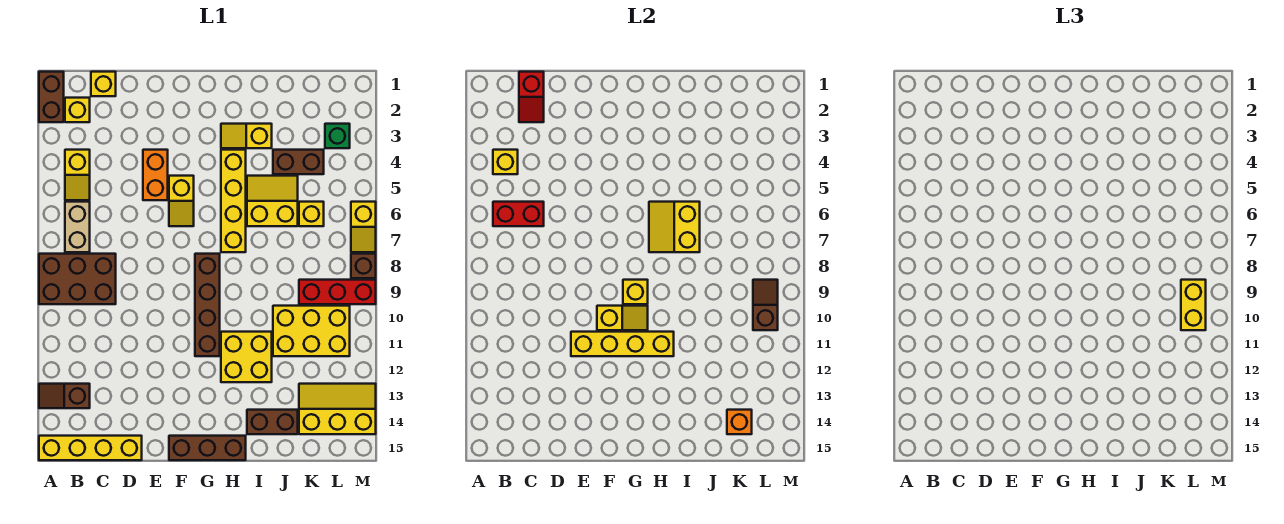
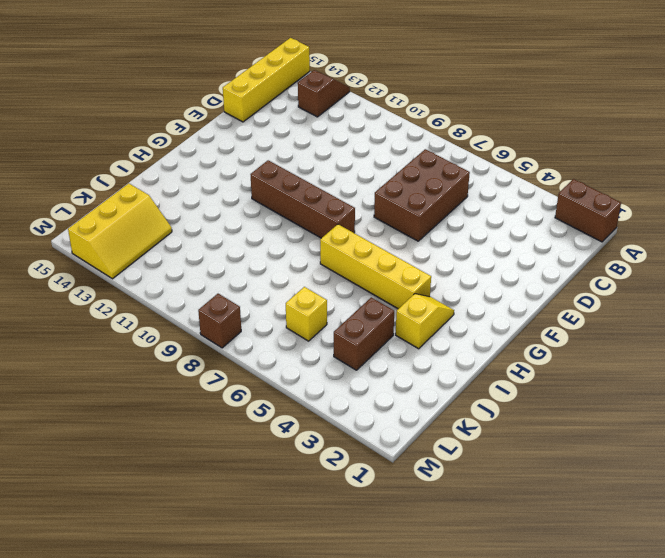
brown 2x3 brick [374,149,470,241] -> brown 2x3 brick moved to [39,254,116,304]
none -> yellow 1x1 brick [65,98,90,122]
none -> yellow 1x2 slope [65,150,90,200]
none -> tan 1x2 brick [65,202,90,252]
none -> yellow 1x1 brick [91,72,116,96]

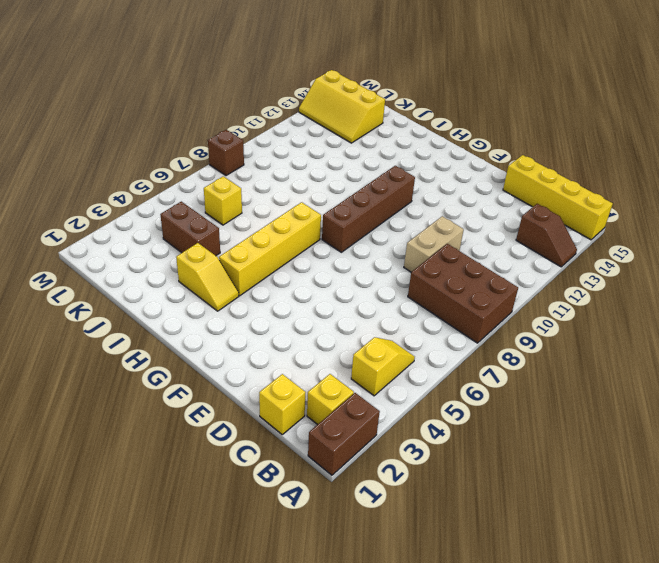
tan 1x2 brick [404,216,464,272] -> tan 1x2 brick moved to [65,202,90,252]
none -> orange 1x2 brick [143,150,168,200]
none -> yellow 1x2 slope [169,176,194,226]
none -> brown 1x3 brick [169,436,246,460]
none -> yellow 2x2 brick [221,332,272,382]

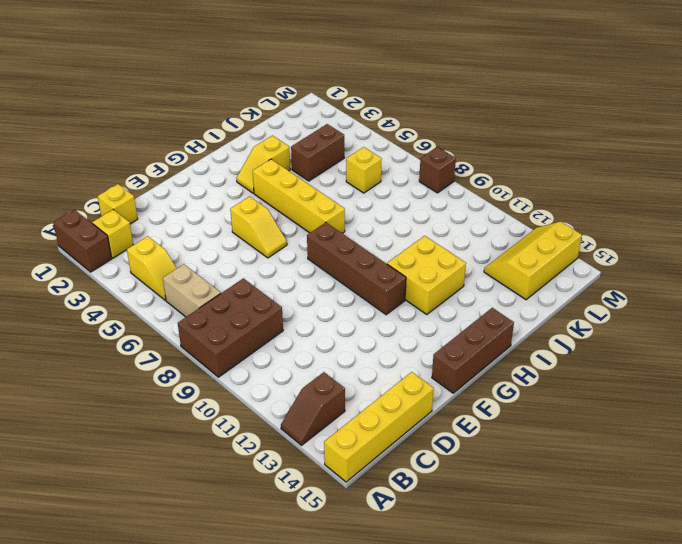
none -> orange 1x2 brick [143,150,168,200]
none -> yellow 2x2 slope [247,176,298,226]
none -> brown 1x2 brick [247,410,298,434]
none -> yellow 2x3 brick [273,306,350,356]

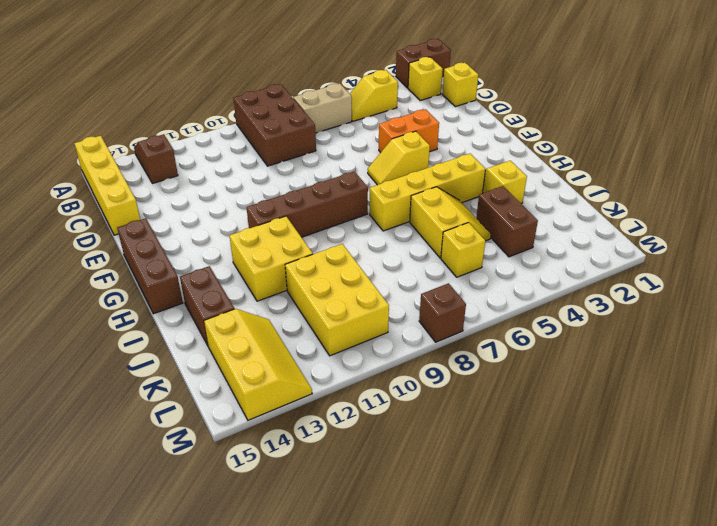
none -> red 1x3 brick [299,280,376,304]
none -> green 1x1 brick [325,124,350,148]
none -> yellow 1x2 slope [351,202,376,252]
none -> yellow 1x1 brick [493,150,518,174]

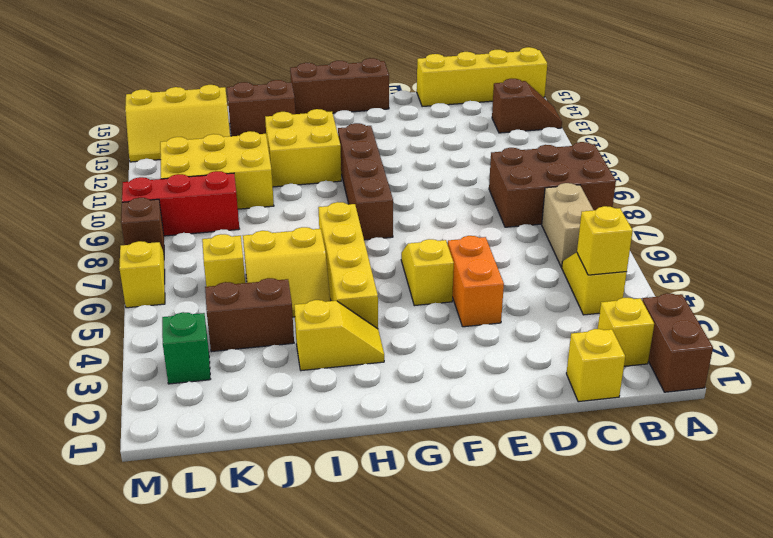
none -> red 1x2 brick [493,202,544,226]
none -> red 1x2 slope [519,72,544,122]
none -> yellow 1x4 brick [571,332,674,356]
none -> yellow 1x2 slope [597,306,648,330]

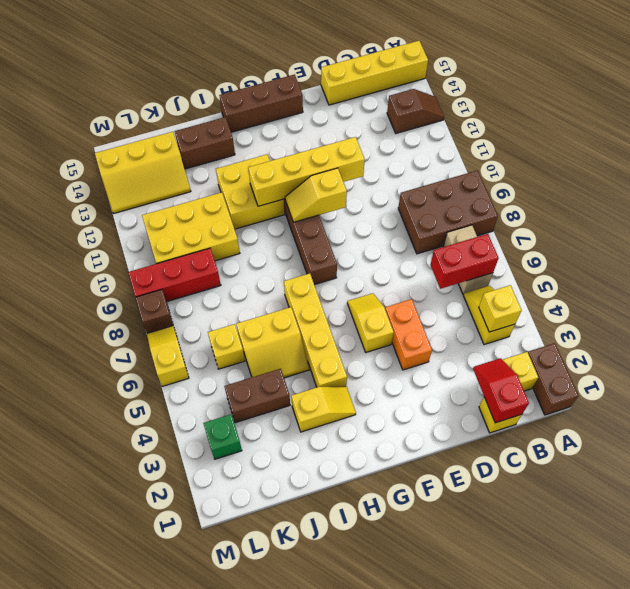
none -> yellow 1x1 brick [623,280,648,304]
none -> yellow 2x2 slope [649,202,700,252]
none -> orange 1x1 brick [727,410,752,434]
none -> brown 1x2 slope [753,280,778,330]

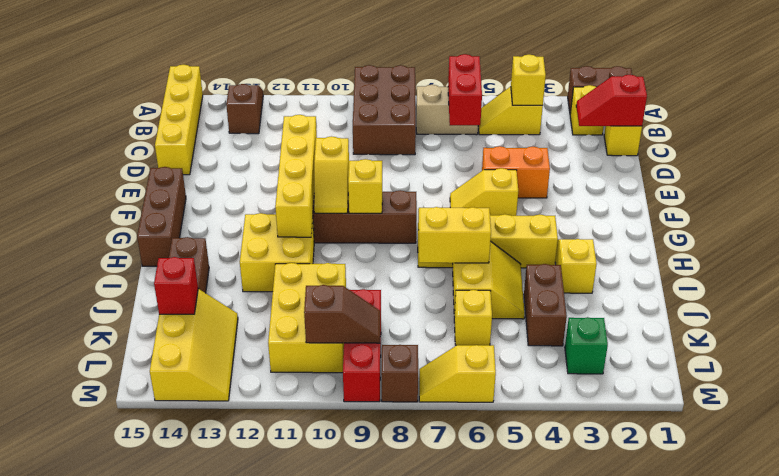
red 1x1 brick [154,257,198,314] -> orange 1x1 brick [727,410,752,434]
none -> yellow 1x2 brick [1181,280,1206,330]

